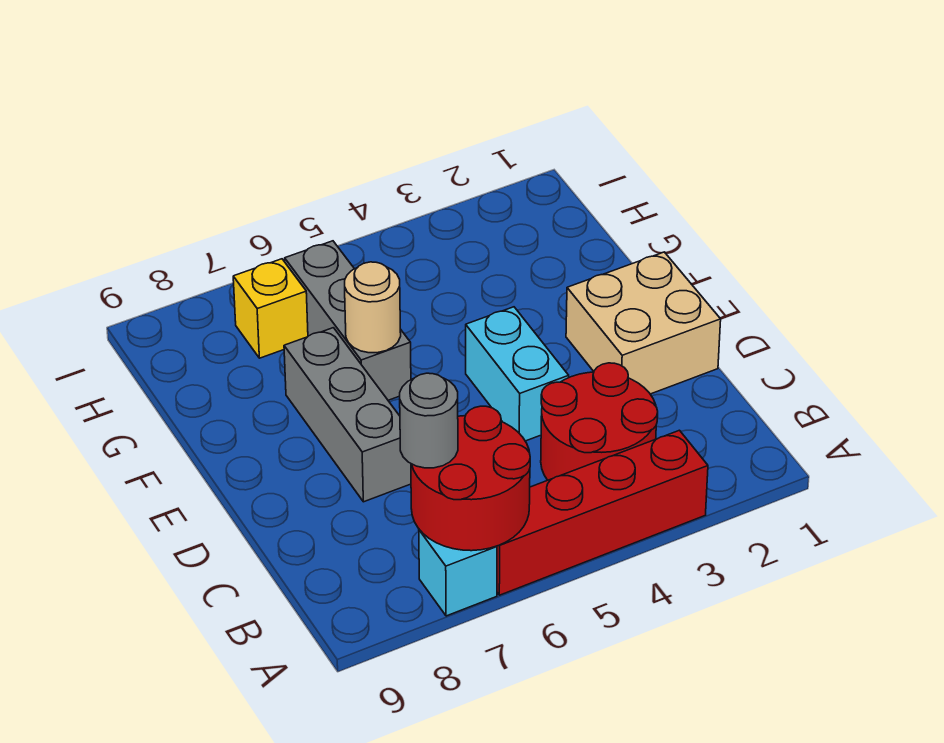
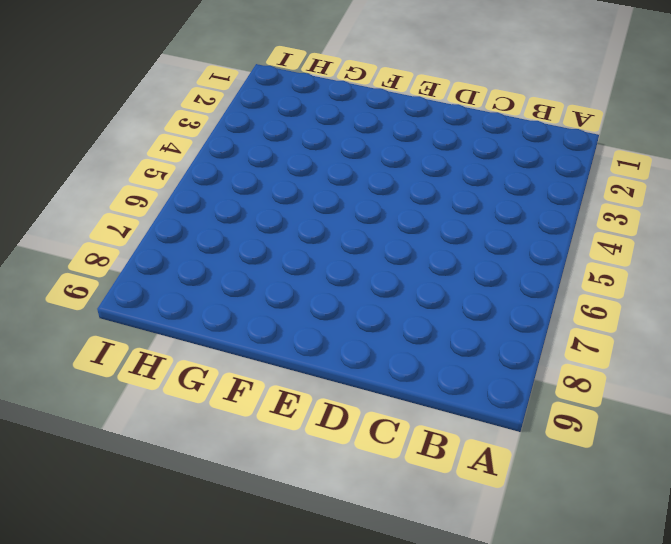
none -> red 1x4 brick [497,430,708,595]
none -> cyan 1x1 brick [419,530,497,616]

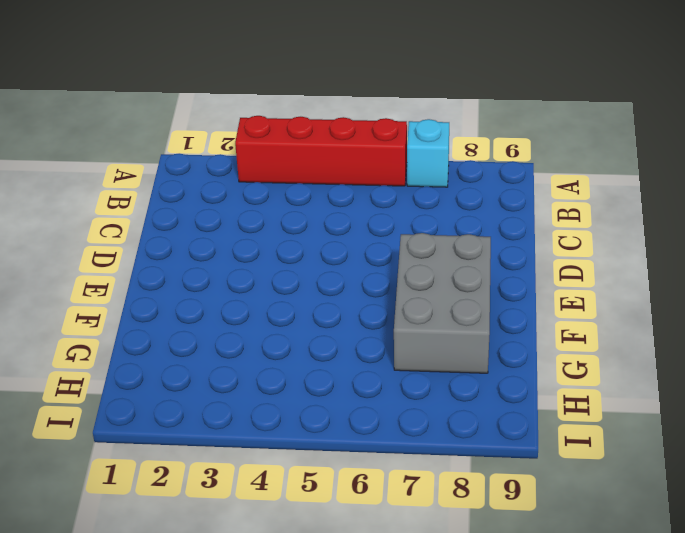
grey 2x3 brick [394,233,491,373] -> grey 1x3 brick [284,328,411,502]
none -> red 2x2 round brick [541,363,658,480]
none -> tan 2x2 brick [566,252,721,394]

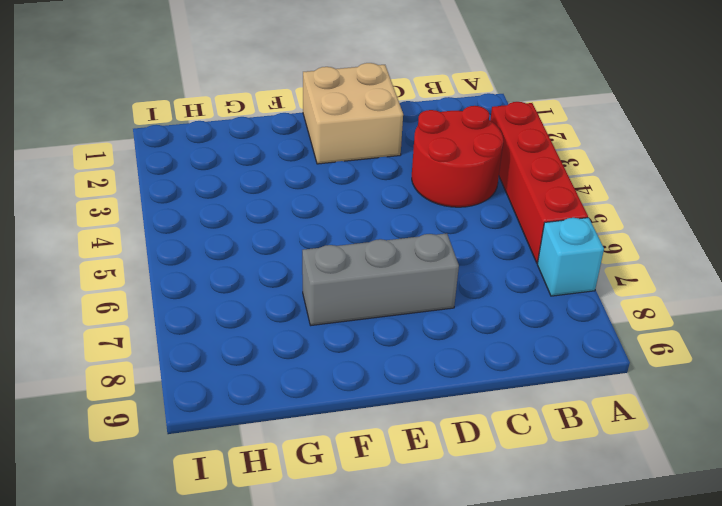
none -> cyan 1x2 brick [466,307,569,441]
none -> grey 1x3 brick [285,241,411,400]

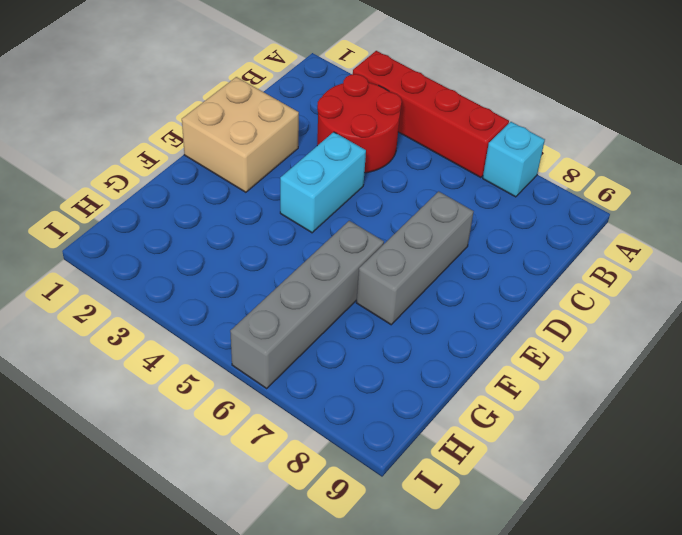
grey 1x4 brick [230,221,384,388] -> grey 1x3 brick [285,241,411,400]
none -> yellow 1x1 brick [233,259,308,358]
none -> red 2x2 round brick [411,406,530,551]

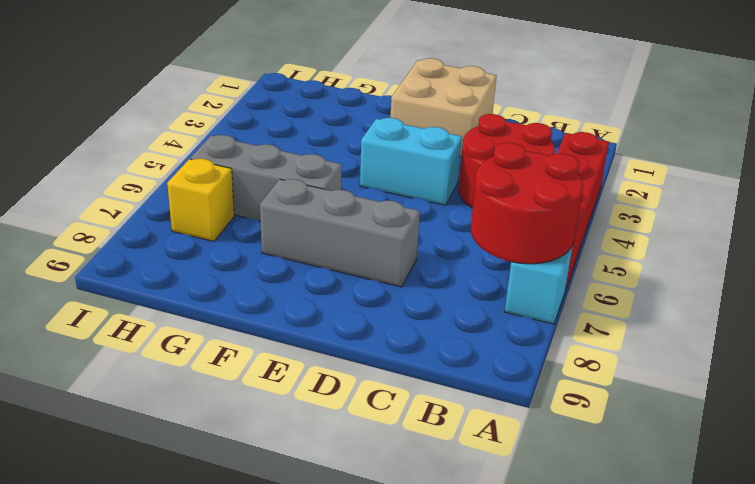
none -> tan 1x1 round brick [345,262,401,353]
none -> grey 1x1 round brick [400,373,458,468]

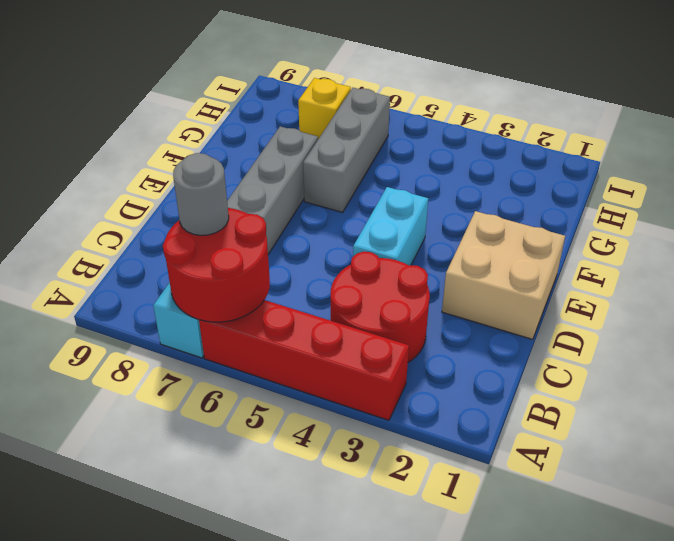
none -> tan 1x1 round brick [345,262,401,353]

